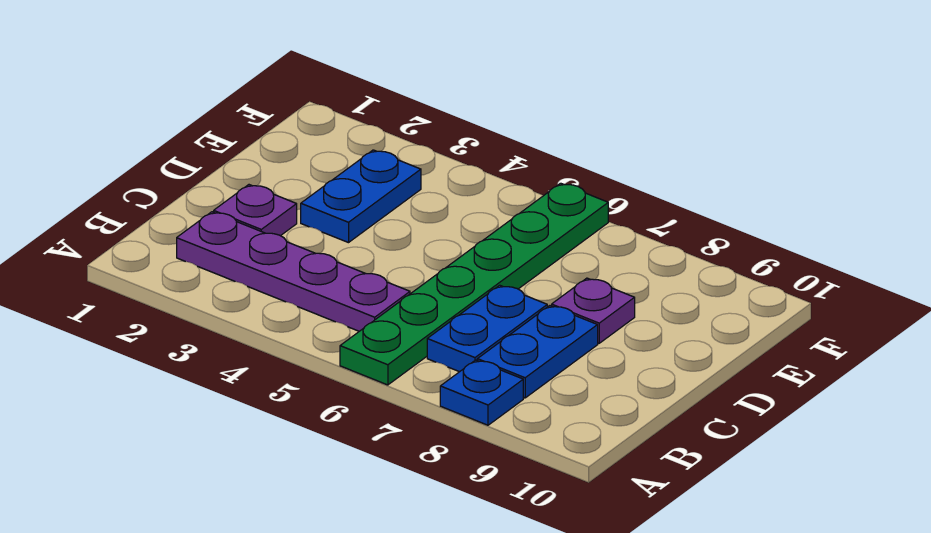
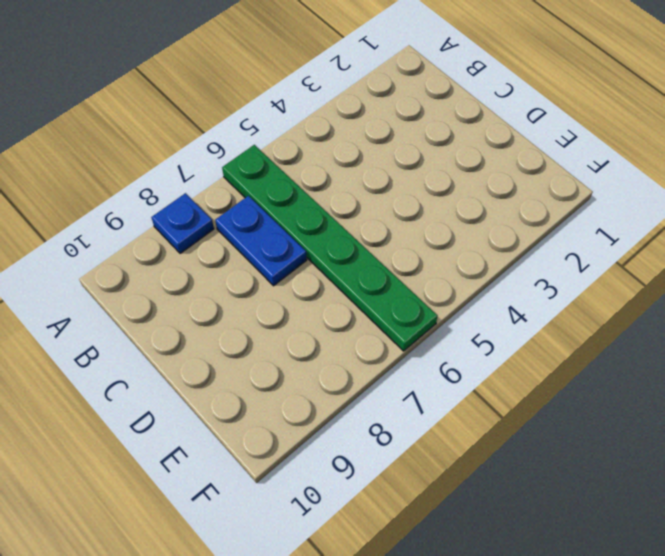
none -> purple 1x4 plate [177,212,410,331]
none -> blue 1x2 plate [477,306,598,398]

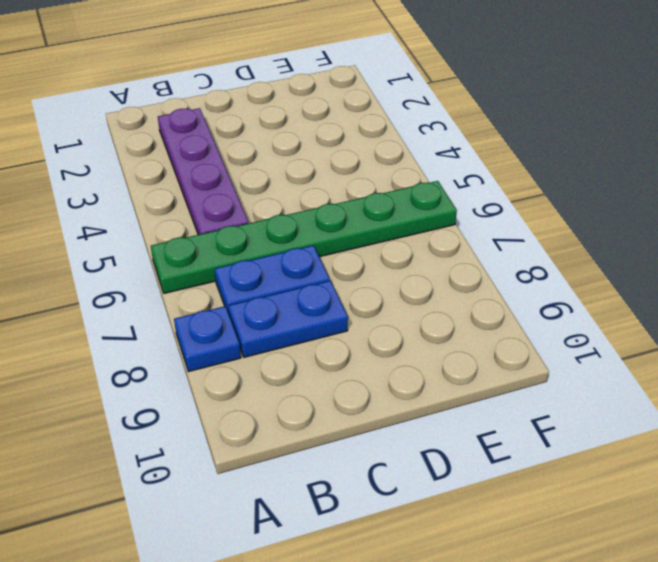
none -> purple 1x1 plate [214,185,297,236]
none -> blue 1x2 plate [301,150,421,243]

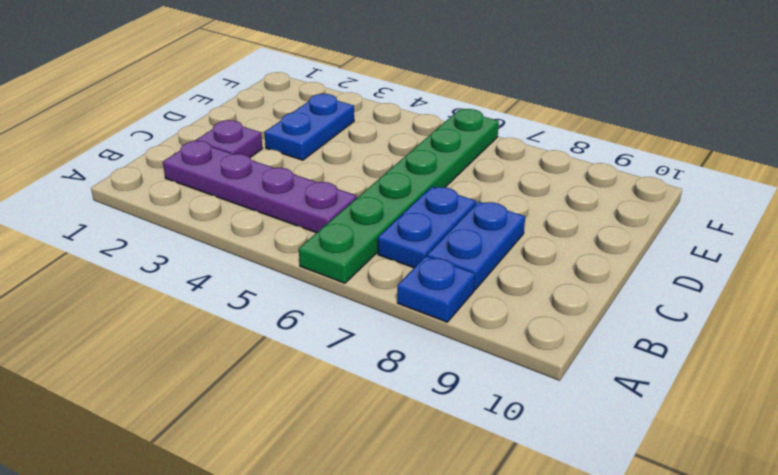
none -> purple 1x1 plate [552,278,635,343]

